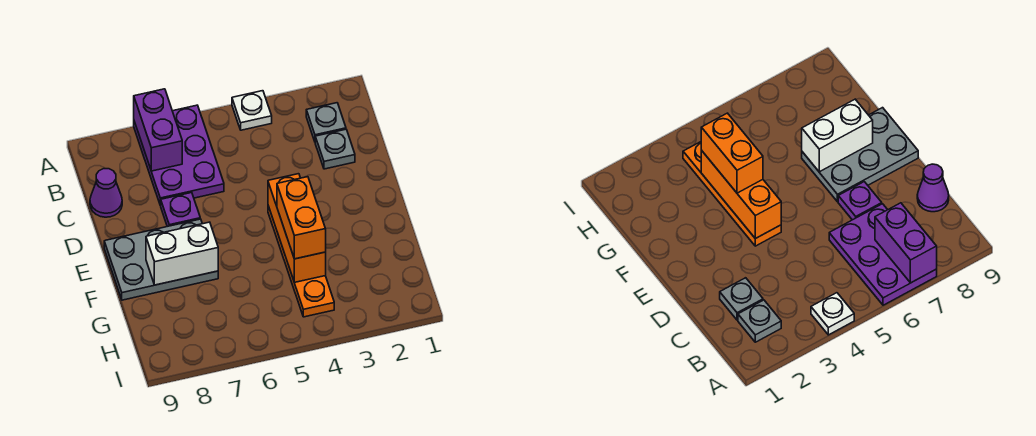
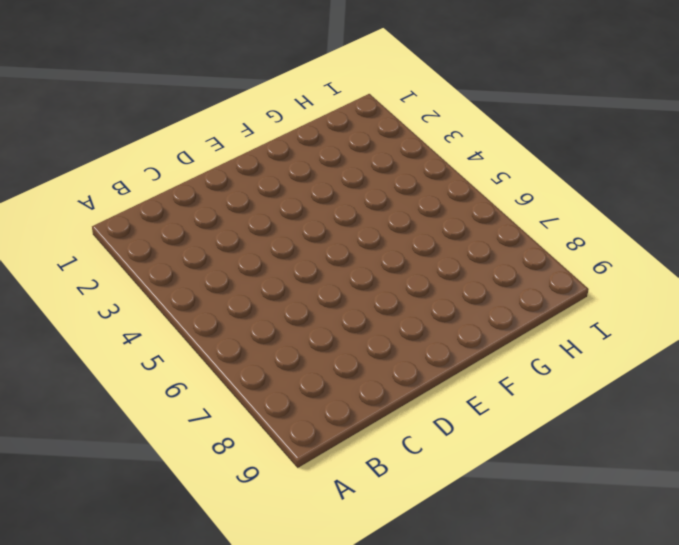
none -> white 1x1 plate [232,91,272,130]
none -> purple 2x3 plate [134,105,224,205]
none -> grey 1x1 plate [306,103,346,141]

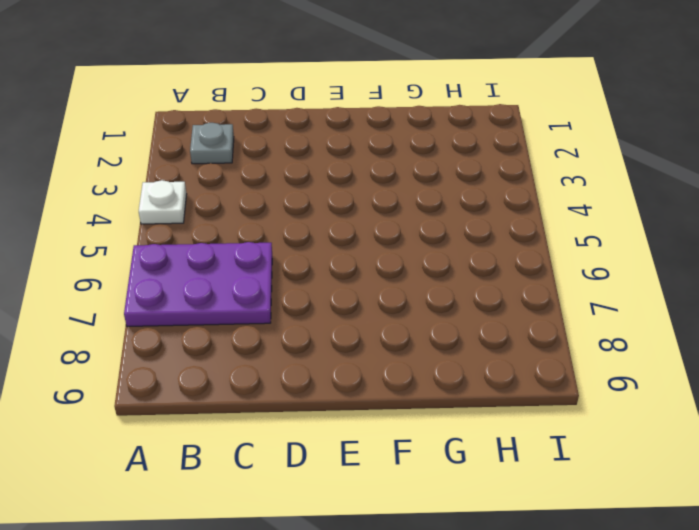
none -> grey 1x1 plate [315,129,355,169]
none -> purple 1x1 cone [90,169,122,217]
none -> purple 1x1 plate [160,193,200,227]

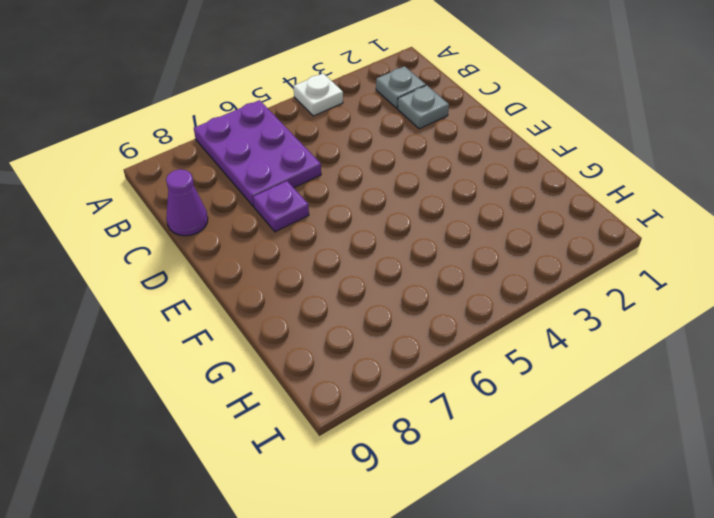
none -> orange 1x4 plate [268,206,334,317]
none -> grey 2x3 plate [104,219,218,300]
none -> purple 1x2 brick [134,89,182,171]

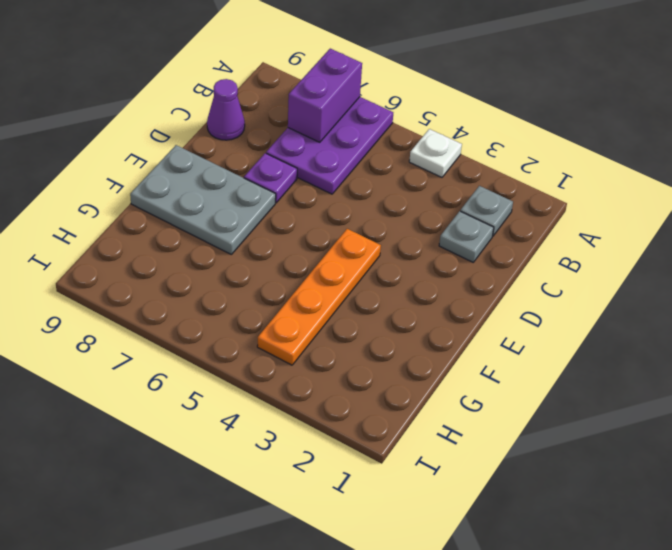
none -> orange 1x3 brick [268,174,326,282]
none -> white 1x2 brick [146,222,218,285]
none -> orange 1x2 brick [277,177,326,259]

